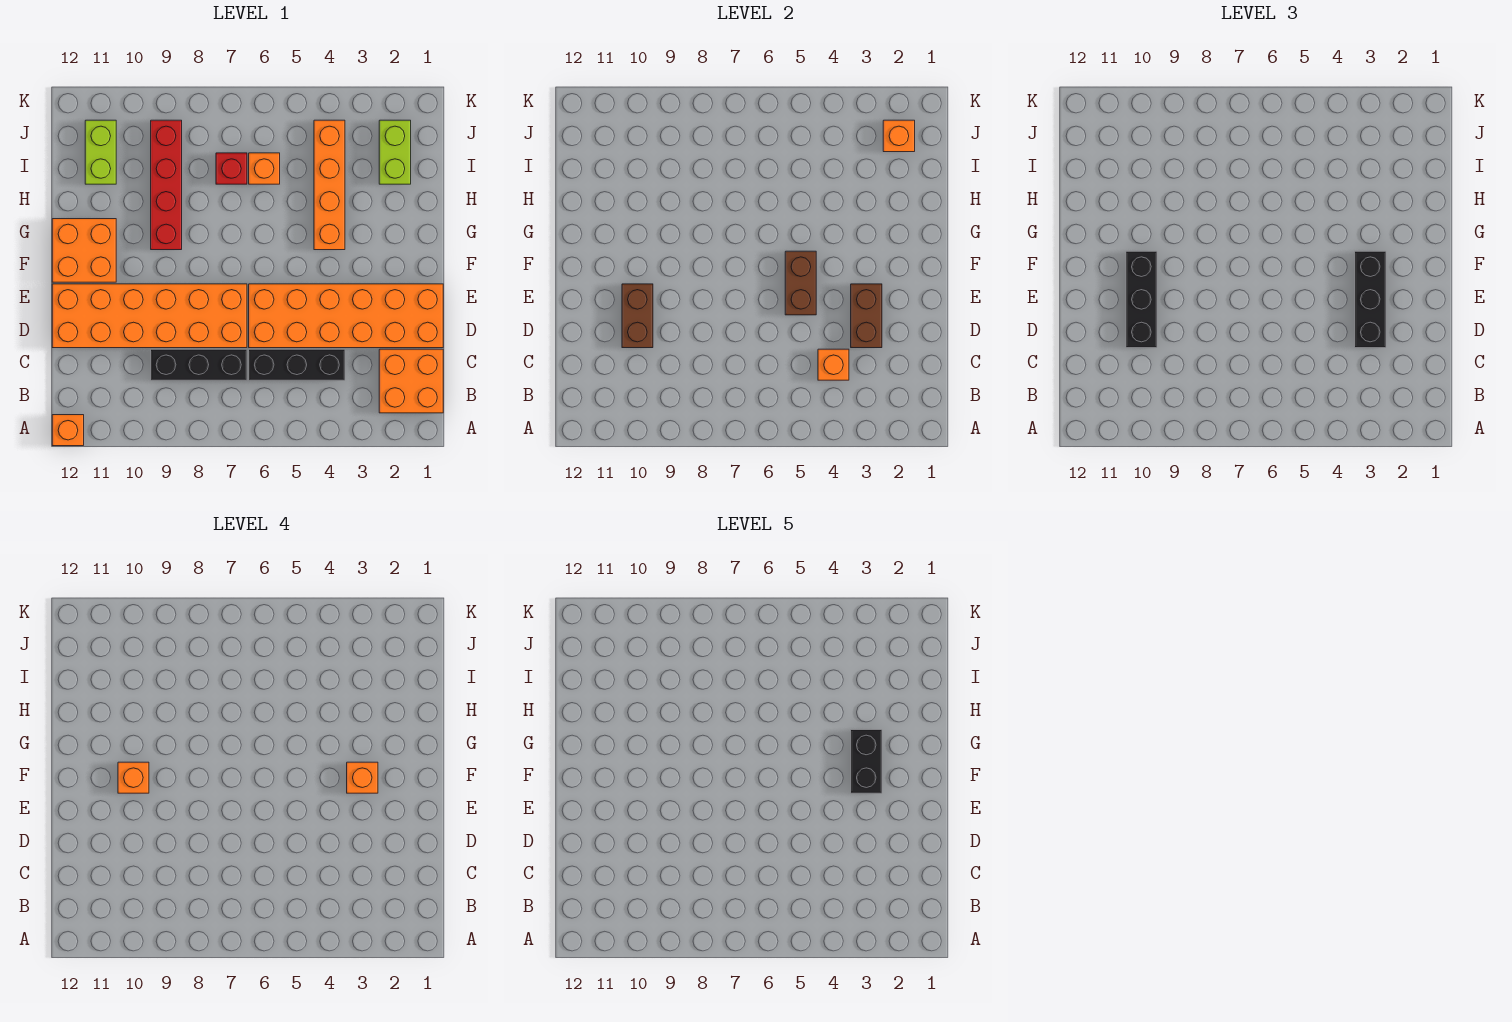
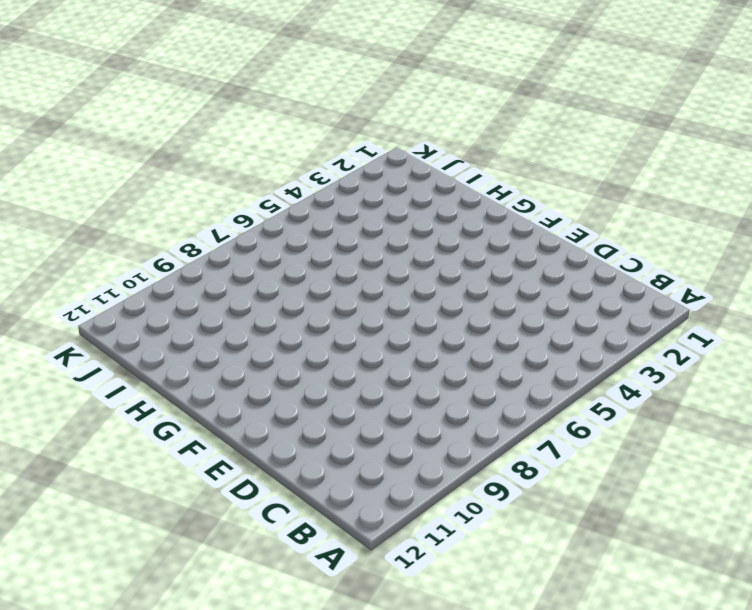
none -> orange 1x1 brick [52,415,84,446]
none -> orange 2x2 brick [379,349,443,413]
none -> black 1x3 brick [249,349,345,380]

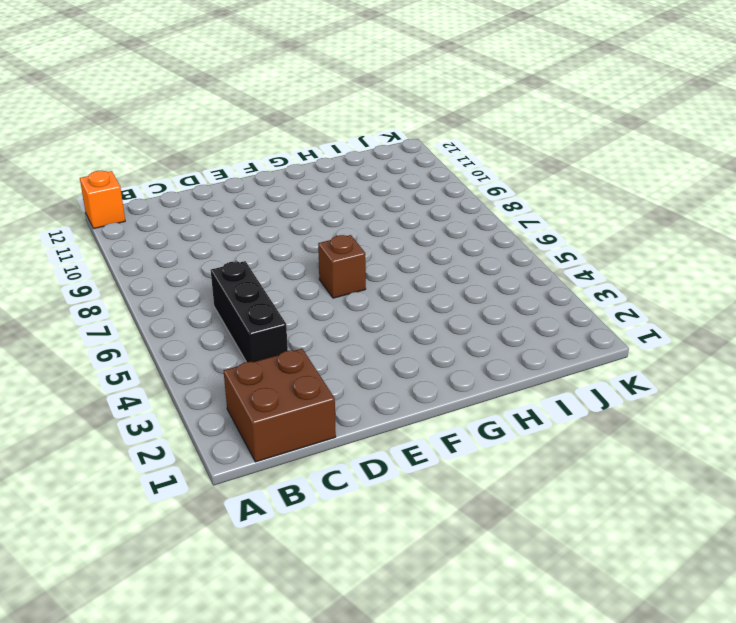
brown 2x2 brick [224,349,336,462] -> orange 2x2 brick [379,349,443,413]
brown 1x1 brick [318,235,366,298] -> none
none -> black 1x3 brick [151,349,247,380]
none -> orange 2x6 brick [249,284,443,348]
none -> orange 2x6 brick [52,284,247,348]

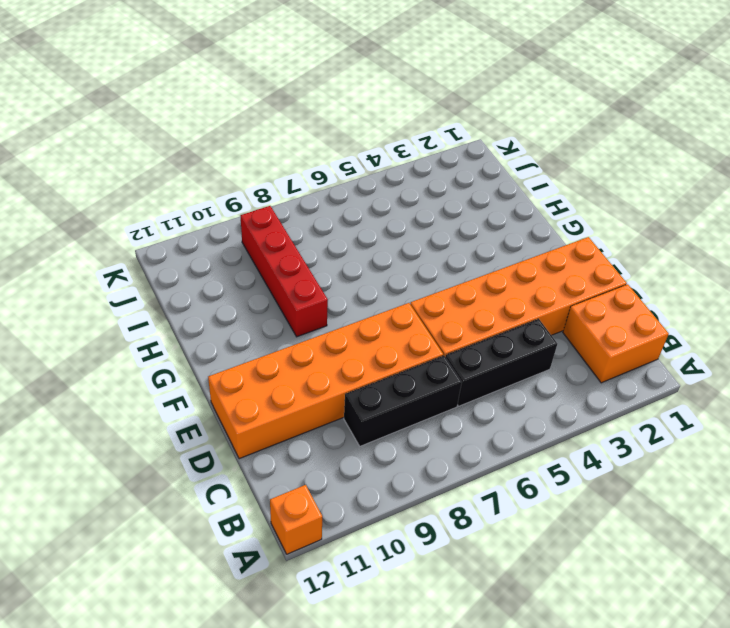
none -> orange 2x2 brick [52,219,116,282]
none -> orange 1x4 brick [314,120,345,250]
none -> lime 1x2 brick [379,120,411,184]

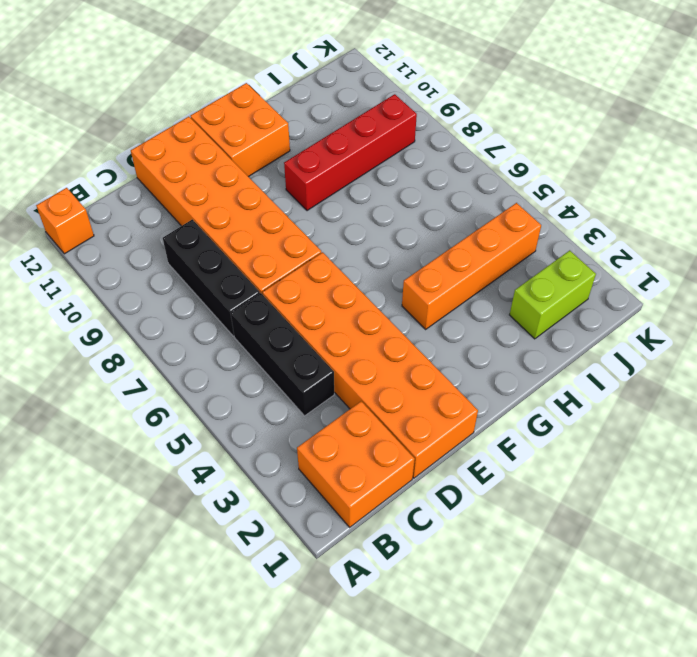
none -> orange 1x1 brick [249,153,280,184]
none -> red 1x1 brick [216,153,247,184]
none -> lime 1x2 brick [85,120,116,184]

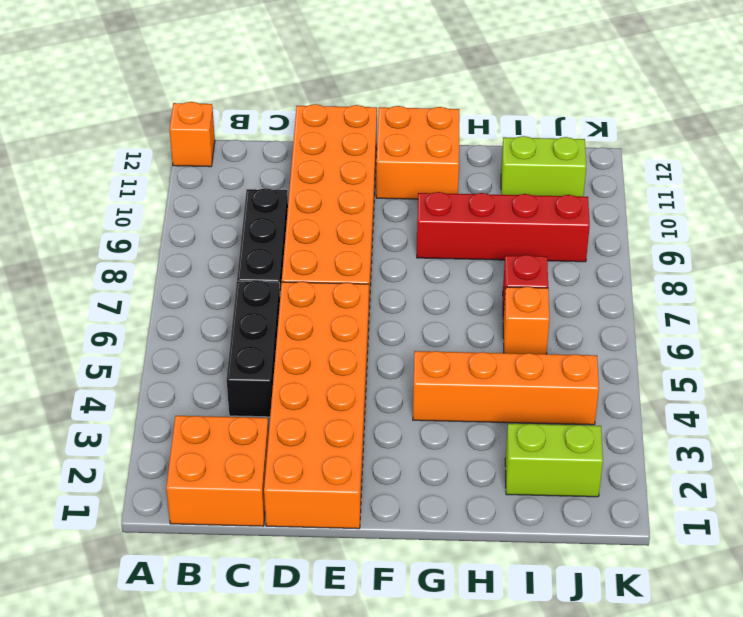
none -> orange 1x1 brick [818,349,849,380]
none -> brown 1x2 brick [851,284,882,348]
none -> brown 1x2 brick [622,284,653,348]

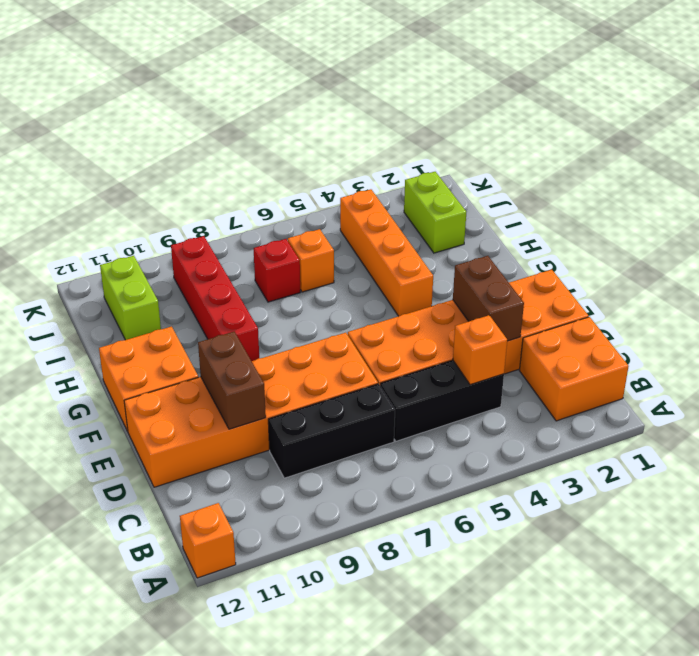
none -> brown 1x2 brick [785,251,816,315]
none -> orange 1x1 brick [883,120,915,152]
none -> black 1x3 brick [1355,251,1386,348]

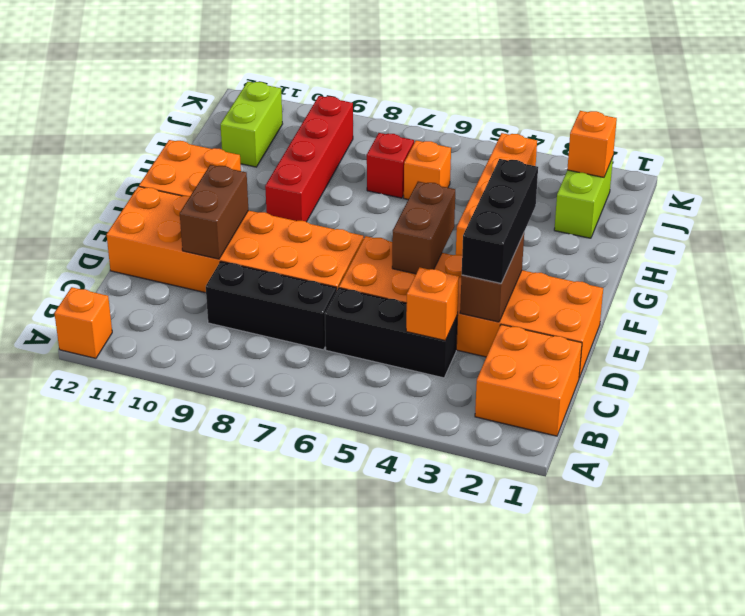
none -> black 1x3 brick [1126,251,1157,348]
none -> orange 1x1 brick [347,762,378,793]
none -> orange 1x1 brick [118,762,149,793]

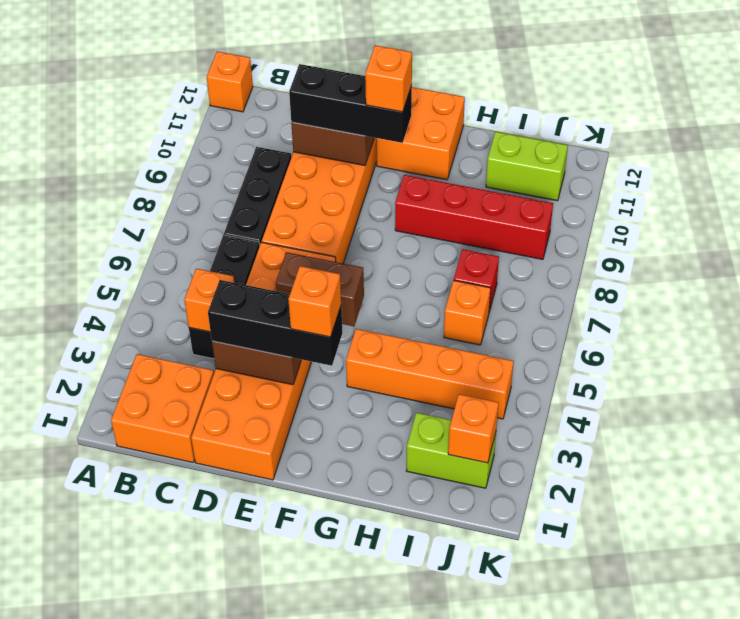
none -> black 1x2 brick [851,730,882,793]

